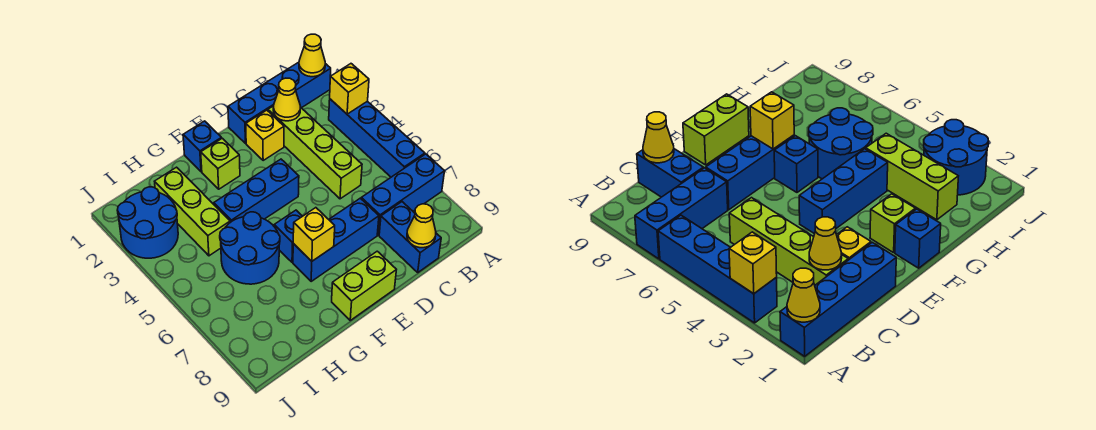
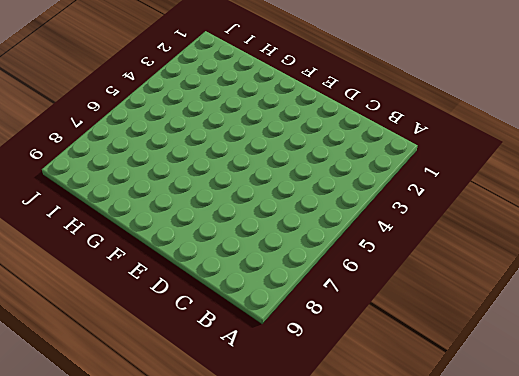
none -> blue 1x4 brick [228,62,331,143]
none -> blue 1x4 brick [329,99,425,177]
none -> blue 1x3 brick [361,154,445,235]

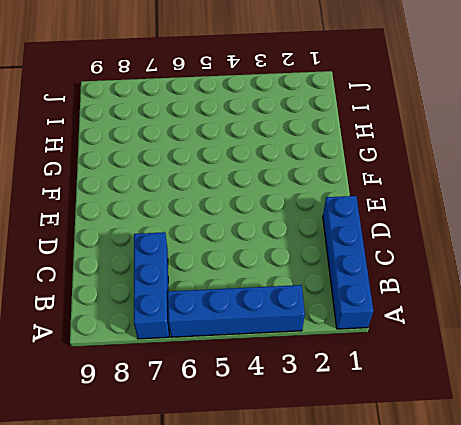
none -> lime 1x4 brick [268,106,362,199]
none -> blue 1x2 brick [379,202,441,272]
none -> yellow 1x1 brick [246,110,284,160]

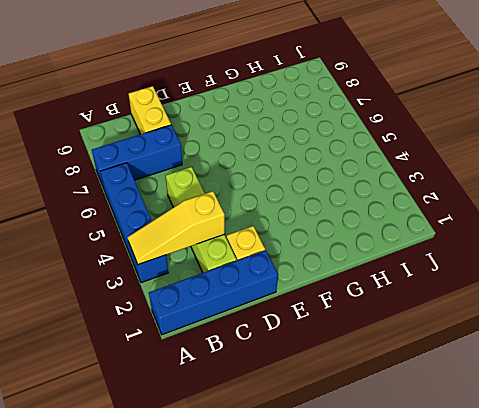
yellow 1x3 slope [127,191,225,264] -> yellow 1x1 brick [330,64,369,114]
yellow 1x2 brick [128,86,171,134] -> blue 1x2 brick [379,202,441,272]
none -> blue 1x3 brick [293,198,379,281]
none -> blue 1x3 brick [214,159,299,222]
none -> lime 1x2 brick [332,251,396,320]

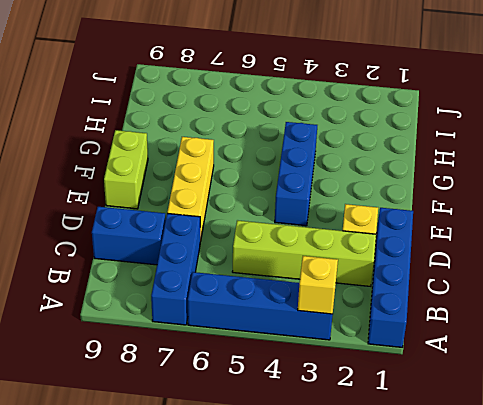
yellow 1x3 brick [167,137,214,241] -> blue 1x3 brick [293,198,379,281]
none -> blue 1x1 brick [183,121,222,172]
none -> lime 1x1 brick [201,138,240,189]
none -> blue 1x1 brick [274,210,302,262]

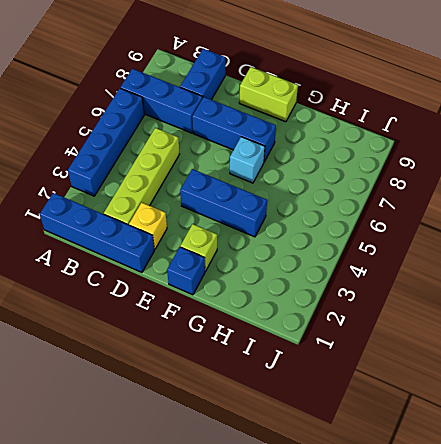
cyan 1x1 brick [230,137,265,183] -> blue 1x1 brick [274,210,302,262]
none -> blue 2x2 round brick [220,212,280,284]
none -> lime 1x3 brick [155,167,230,256]
none -> blue 2x2 round brick [117,187,178,258]

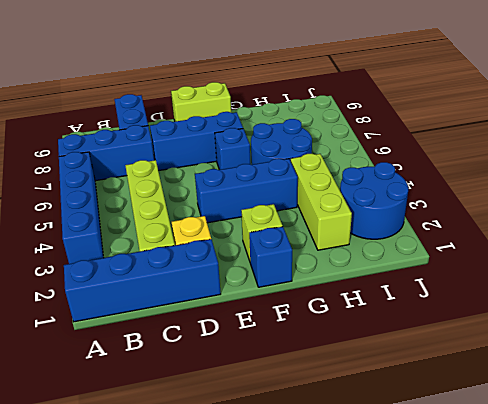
none -> yellow 1x1 cone [299,34,325,77]
none -> yellow 1x1 brick [330,64,369,114]
none -> yellow 1x1 cone [273,78,301,121]

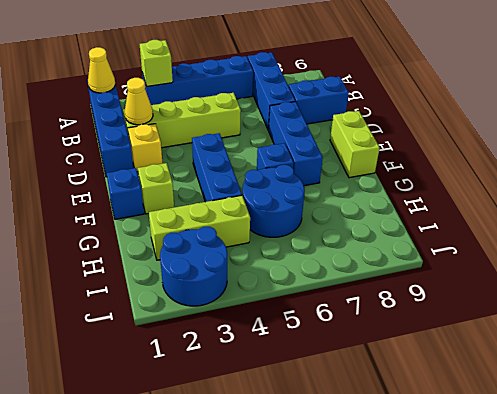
lime 1x1 brick [140,40,173,87] -> yellow 1x1 brick [330,64,369,114]
none -> yellow 1x1 cone [407,204,436,248]
none -> yellow 1x1 brick [293,208,335,261]

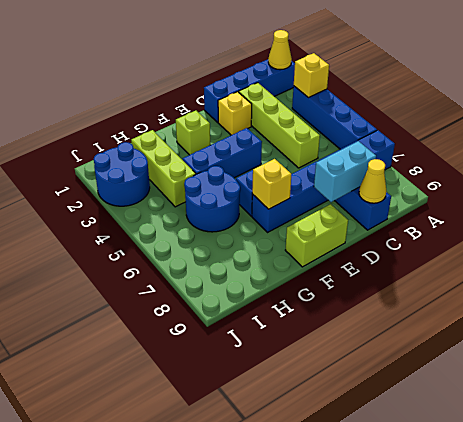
cyan 1x2 brick [314,141,376,202] -> none
none -> blue 1x1 brick [183,121,222,172]
none -> yellow 1x1 cone [273,78,301,121]

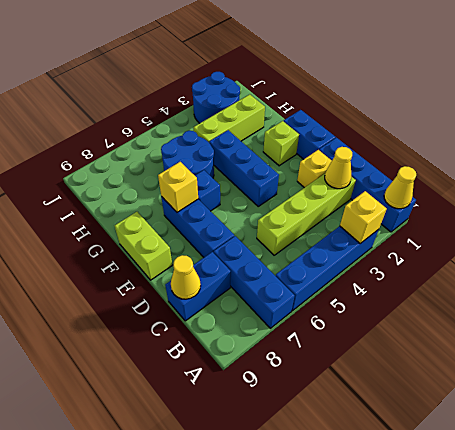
blue 1x2 brick [284,110,335,159] -> blue 1x1 brick [183,121,222,172]

